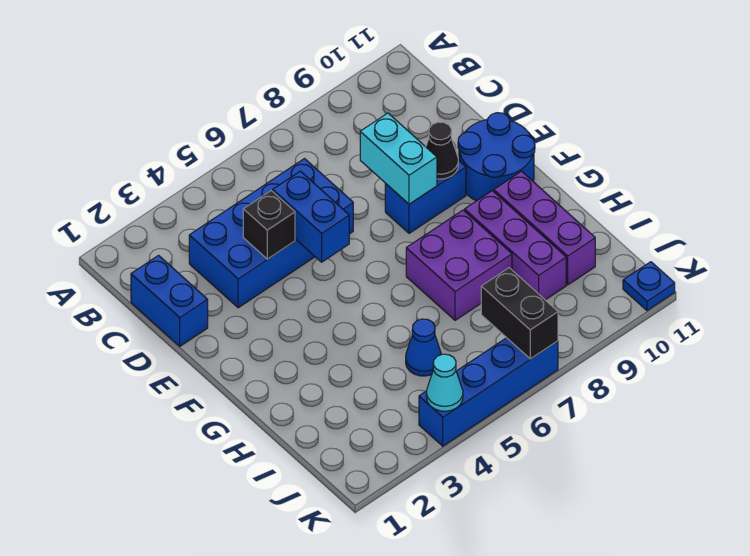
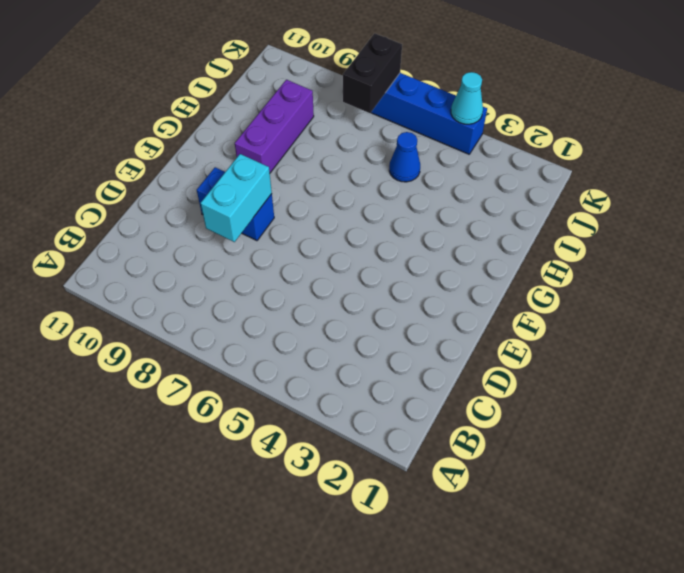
none -> blue 1x2 brick [131,255,208,346]
none -> blue 2x4 brick [189,159,353,308]
none -> blue 2x2 round brick [458,113,535,201]

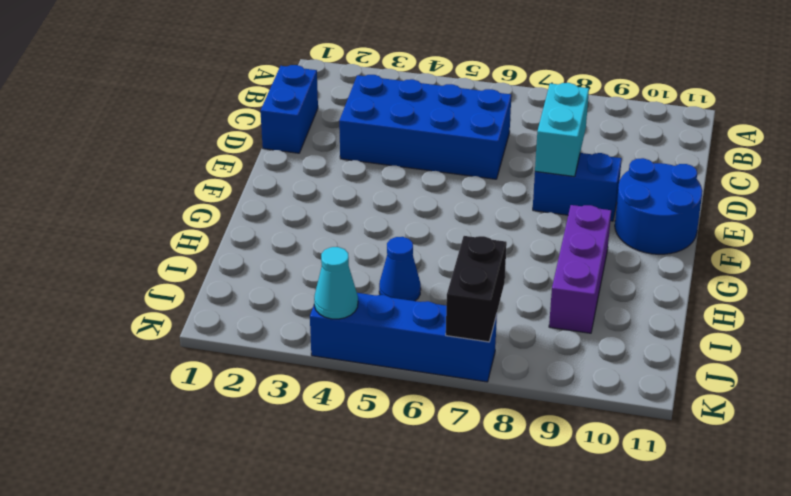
none -> purple 2x2 brick [406,210,512,320]
none -> purple 1x3 brick [494,171,595,285]
none -> blue 1x1 plate [623,262,675,311]

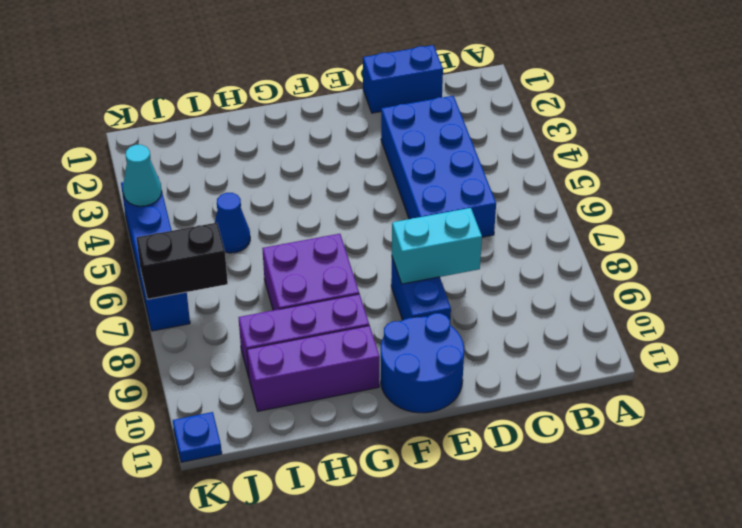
none -> black 1x1 brick [243,191,295,259]
none -> blue 1x2 brick [273,171,349,262]
none -> black 1x1 cone [426,122,458,179]

